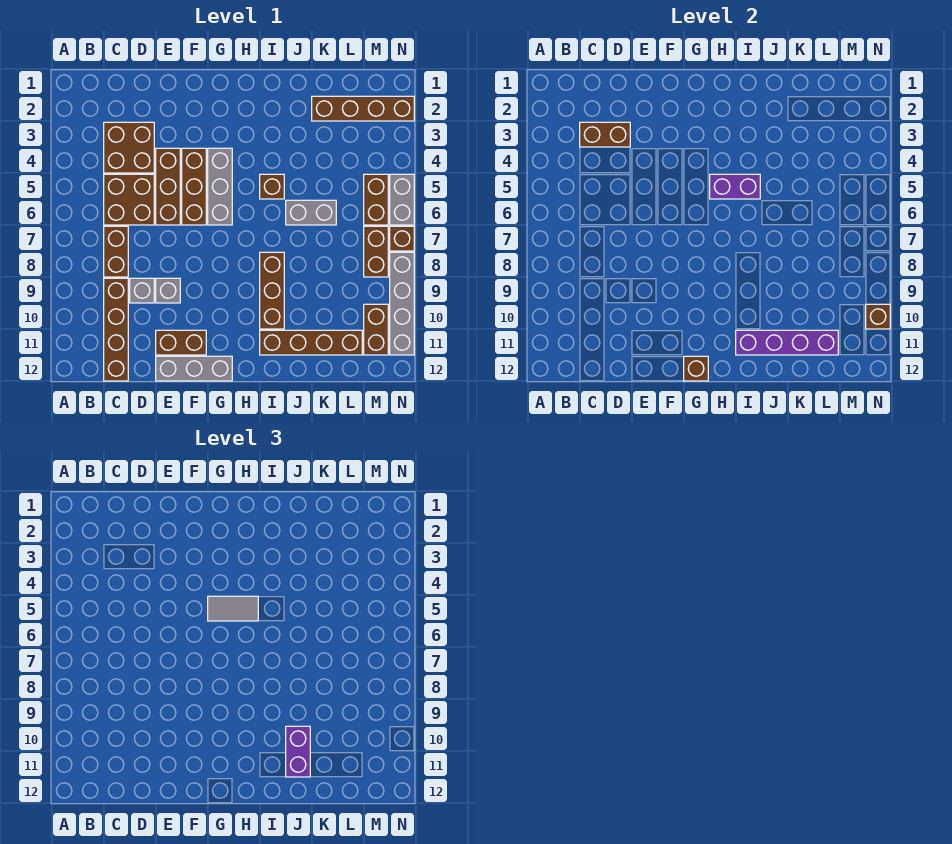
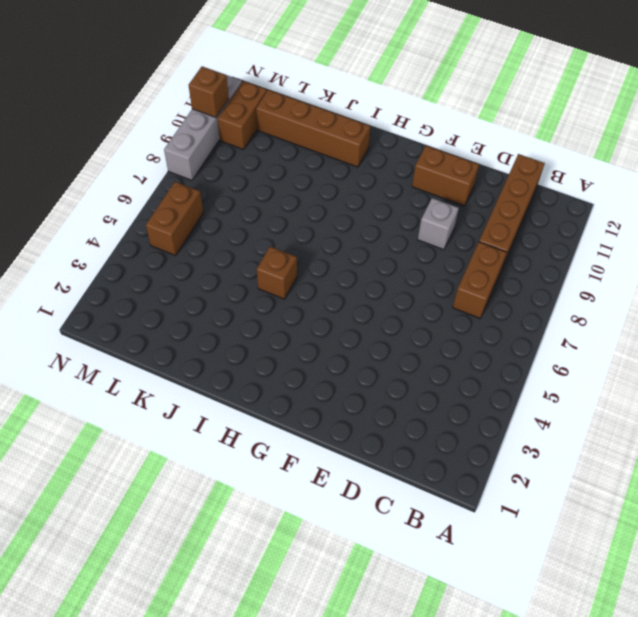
none -> brown 2x2 brick [104,122,154,173]
none -> brown 2x2 brick [104,174,154,225]
none -> grey 1x1 brick [130,278,154,303]

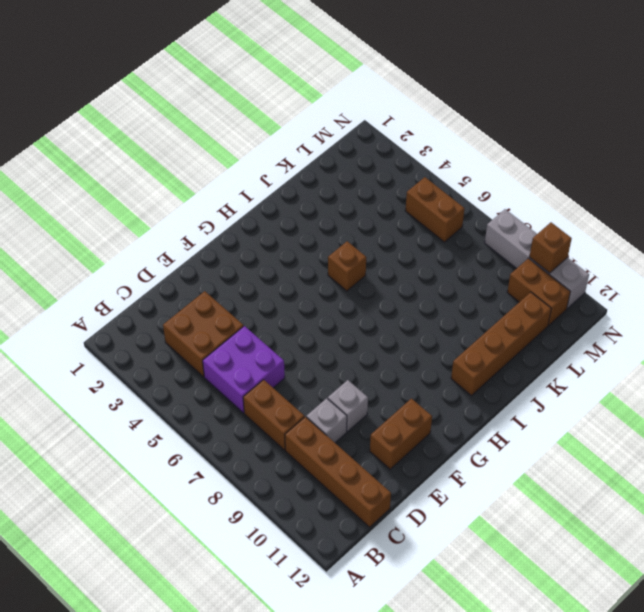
purple 2x2 brick [203,326,285,413] -> brown 2x2 brick [104,174,154,225]
none -> brown 1x3 brick [156,148,180,225]
none -> grey 1x3 brick [156,356,232,381]
none -> brown 1x3 brick [182,148,206,225]

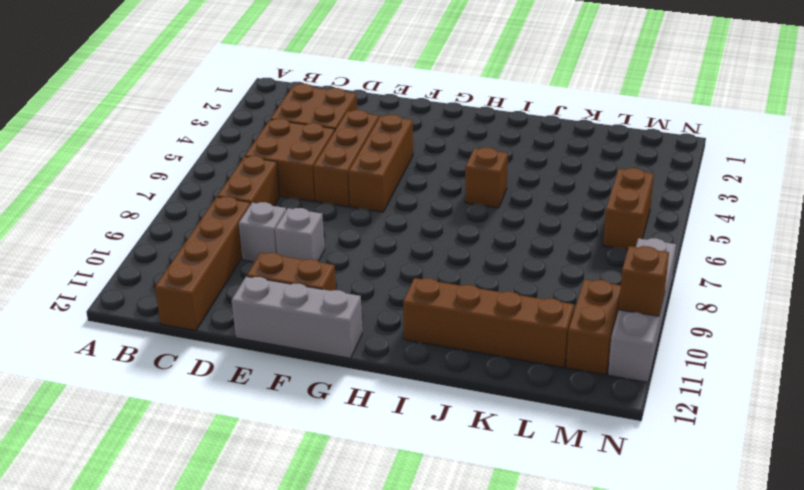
none -> grey 1x3 brick [208,148,232,225]
none -> brown 1x3 brick [260,252,284,329]
none -> grey 1x2 brick [286,200,336,225]

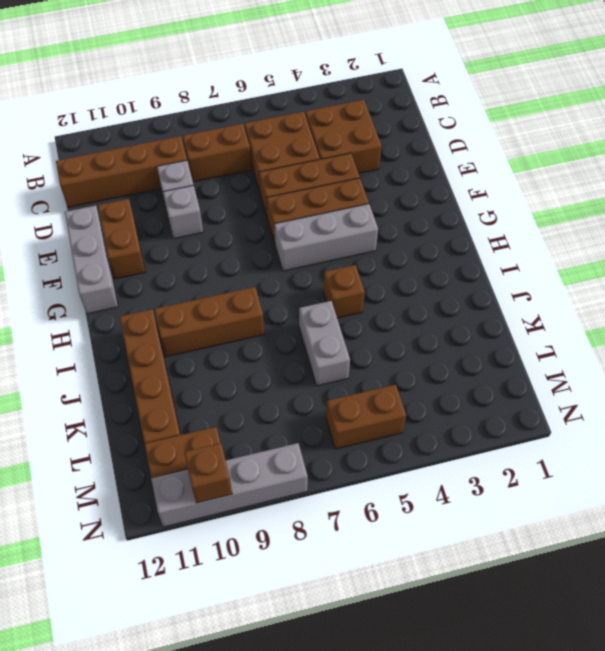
none -> brown 1x4 brick [312,96,414,121]
none -> brown 1x2 brick [364,226,388,277]
none -> grey 1x2 brick [390,174,414,225]

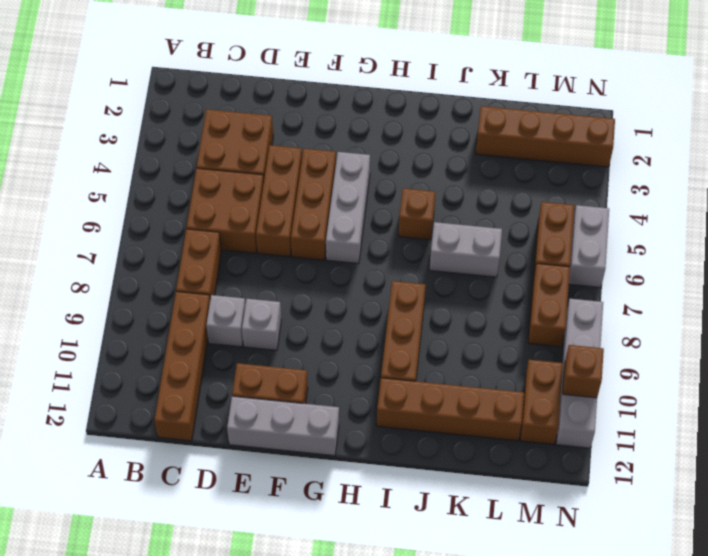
none -> brown 1x1 brick [390,226,414,251]
none -> brown 1x2 brick [580,122,630,147]
none -> brown 1x1 brick [684,356,708,381]

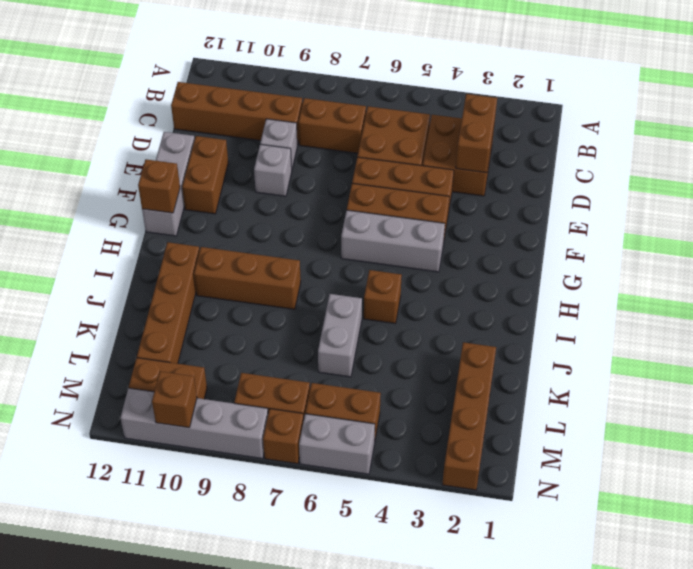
none -> purple 1x2 brick [710,174,760,199]
none -> purple 1x4 brick [736,330,838,355]
none -> grey 1x2 tile [208,596,258,621]

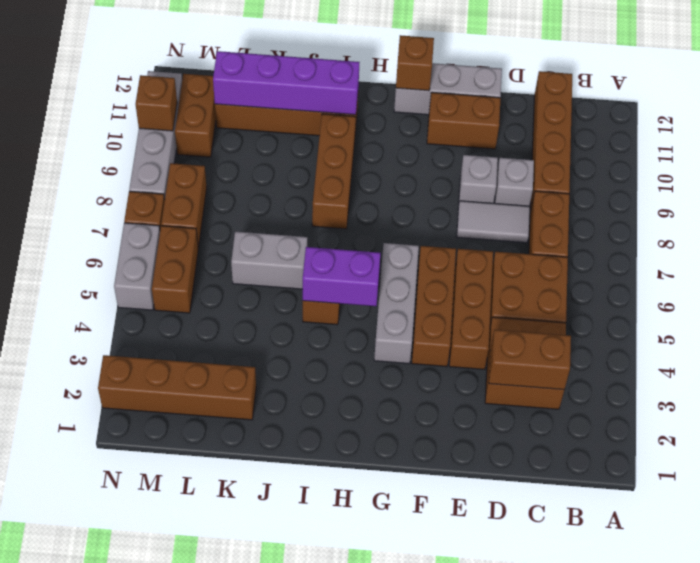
grey 1x2 tile [457,201,530,243] -> grey 1x2 tile moved to [208,596,258,621]
none -> purple 1x2 brick [286,726,310,777]

